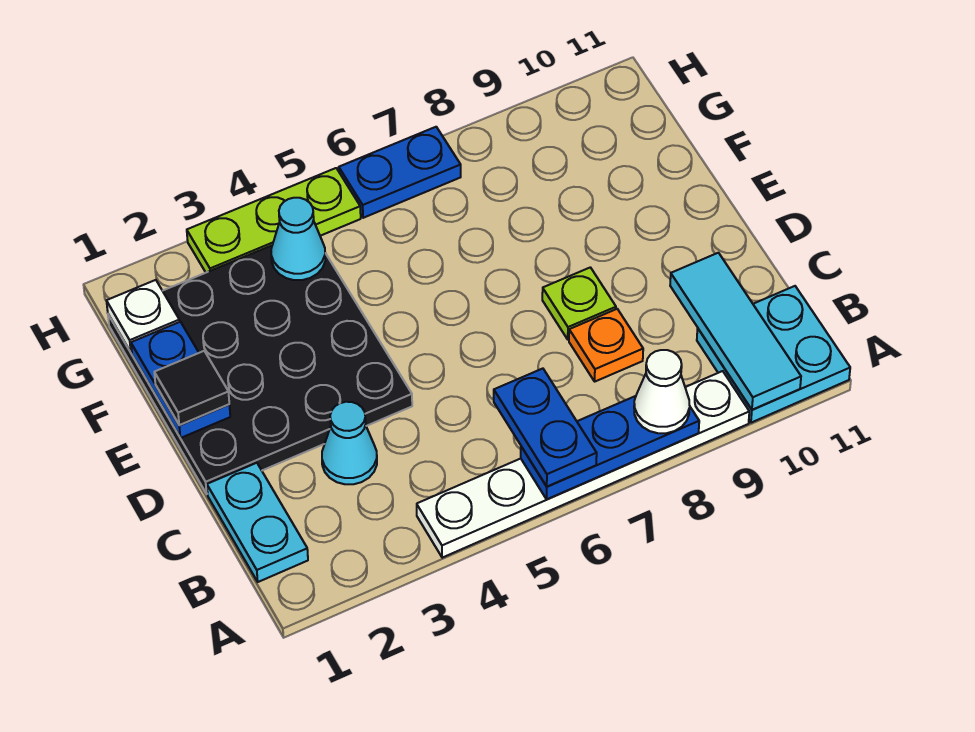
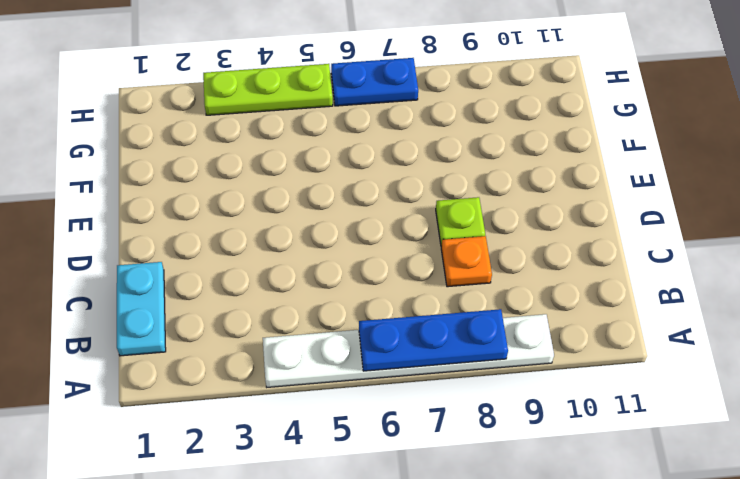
none -> cyan 2x2 plate [697,286,850,423]
none -> cyan 1x1 cone [322,402,377,484]
none -> black 4x4 plate [108,245,412,494]

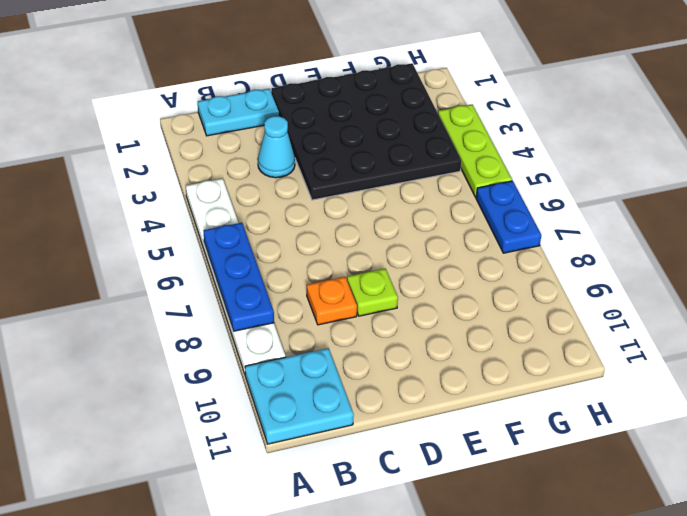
none -> cyan 1x3 tile [670,253,801,410]
none -> blue 1x2 plate [131,322,230,438]
none -> white 1x1 plate [107,280,180,353]

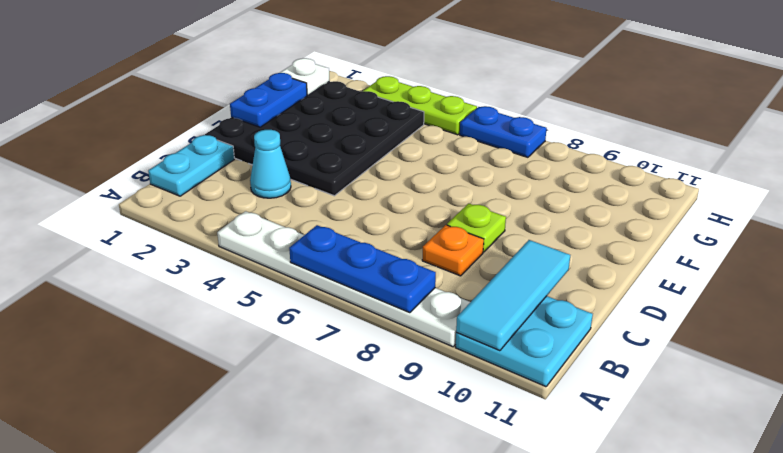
none -> cyan 1x1 cone [271,198,325,280]
none -> blue 1x2 plate [494,369,597,486]
none -> white 1x1 cone [634,350,690,433]

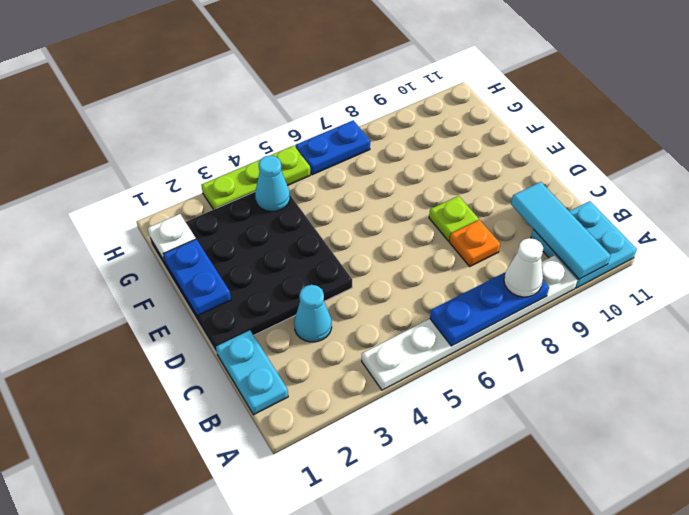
none -> blue 1x2 plate [494,369,597,486]
none -> black 1x1 tile [154,351,229,425]

